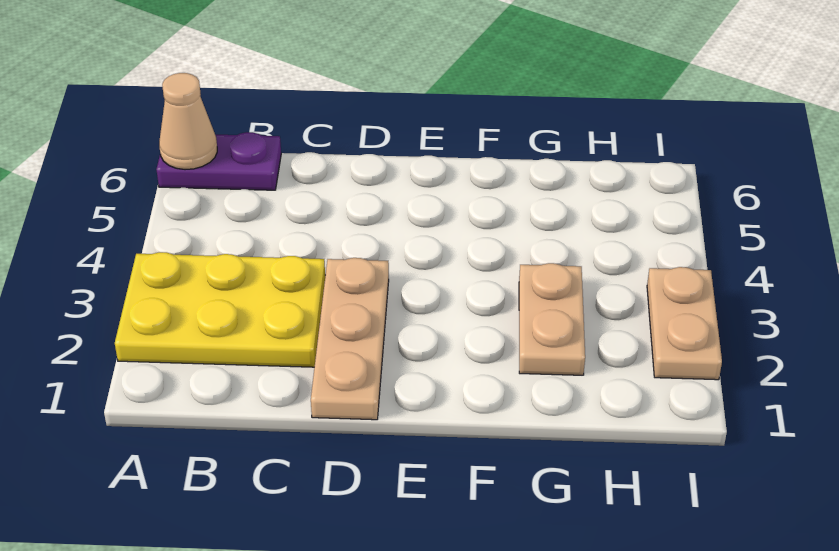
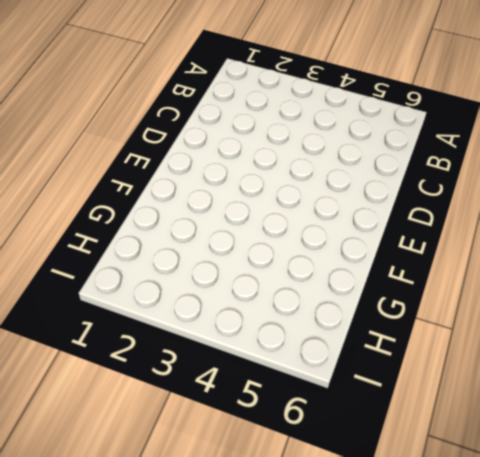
none -> yellow 2x3 plate [115,252,325,367]
none -> purple 1x2 plate [156,132,281,190]

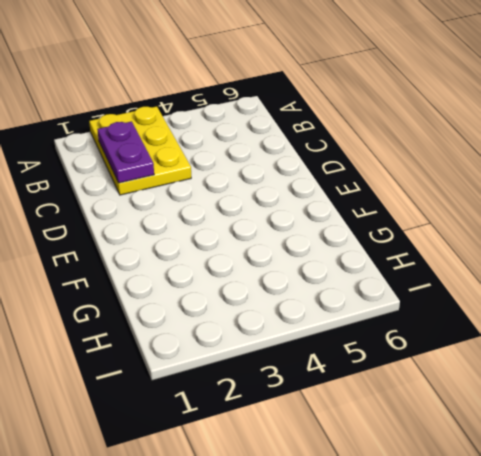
purple 1x2 plate [97,121,154,183] -> purple 1x2 plate moved to [156,132,281,190]
none -> tan 1x3 plate [311,258,389,420]
none -> tan 1x2 plate [519,263,585,375]

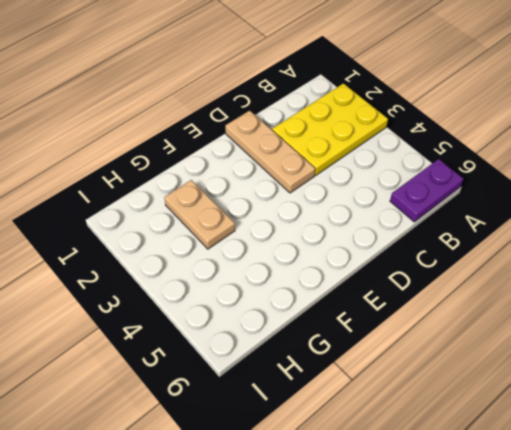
none -> tan 1x2 plate [647,267,722,380]
none -> tan 1x1 cone [159,73,217,170]

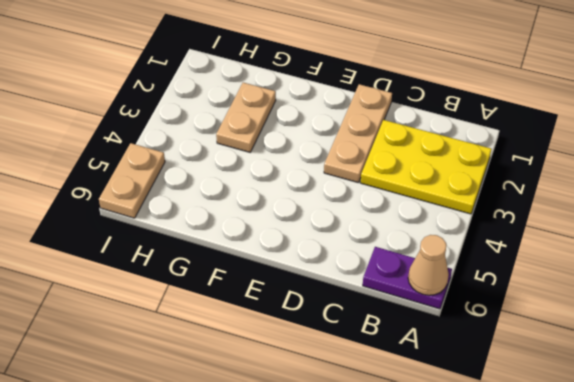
tan 1x2 plate [99,143,165,218] -> tan 1x2 plate moved to [647,267,722,380]

